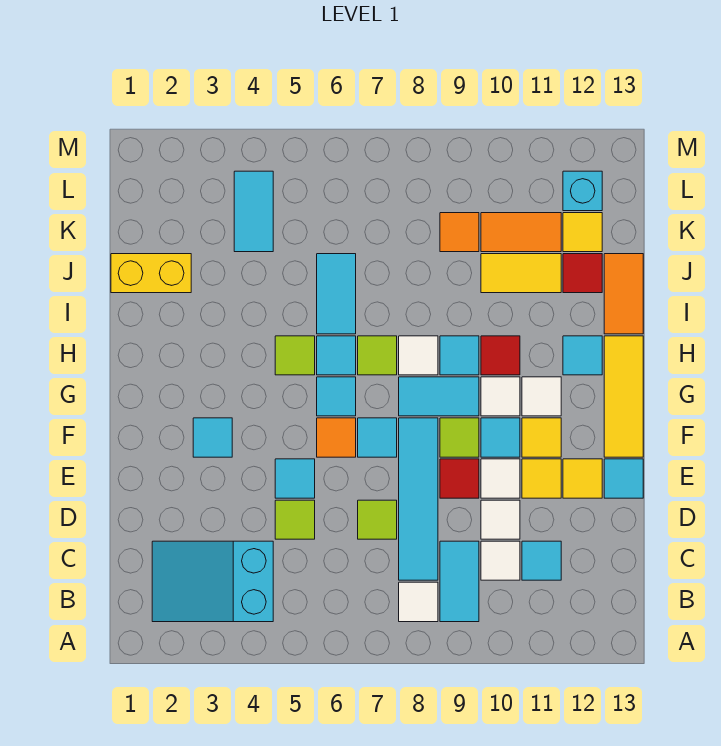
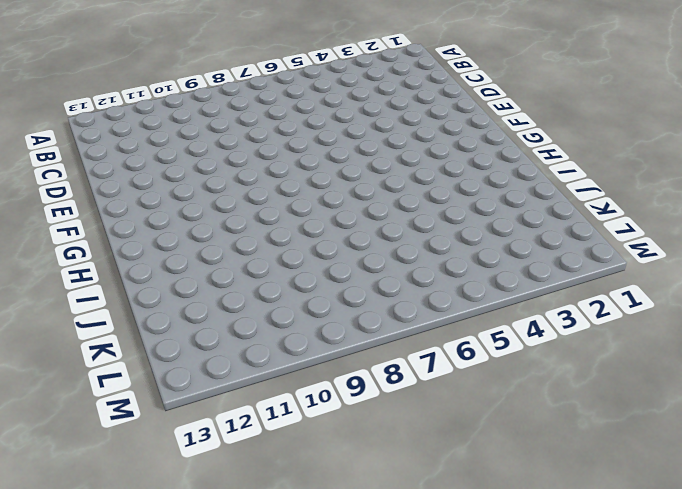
none -> cyan 2x3 slope [152,541,273,622]
none -> white 1x1 tile [399,582,438,622]
none -> cyan 1x2 tile [440,541,479,622]
none -> cyan 1x4 tile [399,418,438,580]

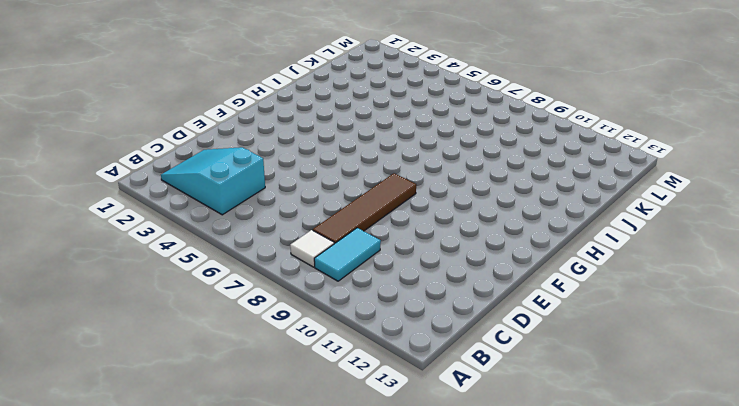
brown 1x4 tile [313,173,416,244] -> cyan 1x4 tile [399,418,438,580]
none -> white 1x1 tile [481,541,520,580]
none -> cyan 1x1 tile [522,541,561,580]
none -> lime 1x1 tile [275,500,315,539]
none -> lime 1x1 tile [358,500,397,539]

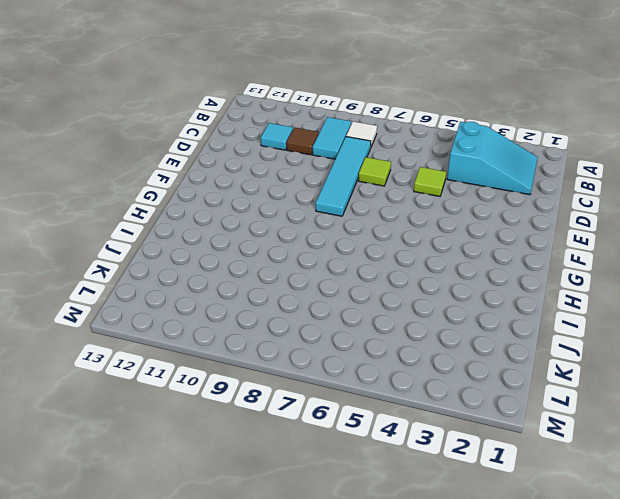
brown 1x1 tile [286,127,319,155] -> white 1x1 tile [481,541,520,580]
none -> white 1x1 tile [481,500,520,539]
none -> cyan 1x1 tile [275,459,315,498]
none -> red 1x1 tile [440,459,479,498]
none -> white 1x1 tile [481,459,520,498]

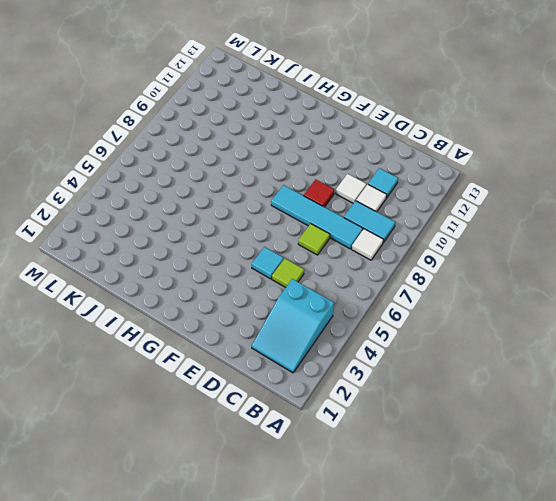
none -> white 1x1 tile [481,459,520,498]
none -> yellow 1x1 tile [522,459,561,498]
none -> yellow 1x1 tile [563,459,602,498]
none -> cyan 1x1 tile [604,459,643,498]

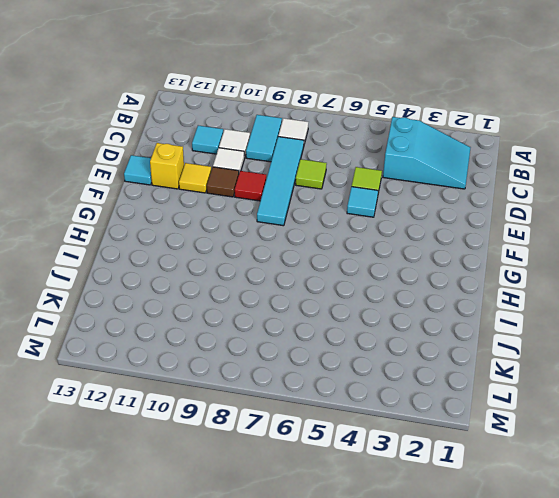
brown 1x1 tile [207,167,239,197] -> white 1x1 tile [481,459,520,498]
yellow 1x1 brick [150,143,184,189] -> yellow 1x1 tile [563,459,602,498]
none -> cyan 1x1 tile [193,418,232,457]
none -> orange 1x1 tile [317,418,356,457]
none -> cyan 1x1 tile [358,418,397,457]
none -> lime 1x1 tile [440,418,479,457]

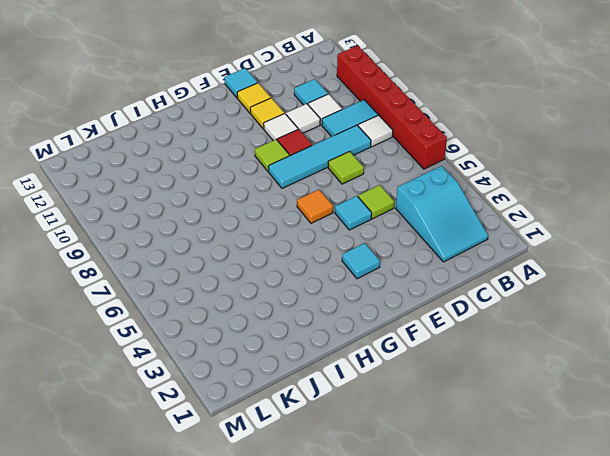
red 1x6 brick [337,45,447,169] -> none
none -> cyan 1x1 tile [358,418,397,457]
none -> cyan 1x1 tile [481,418,520,457]
none -> yellow 1x1 tile [522,418,561,457]
none -> yellow 1x3 tile [604,336,643,457]

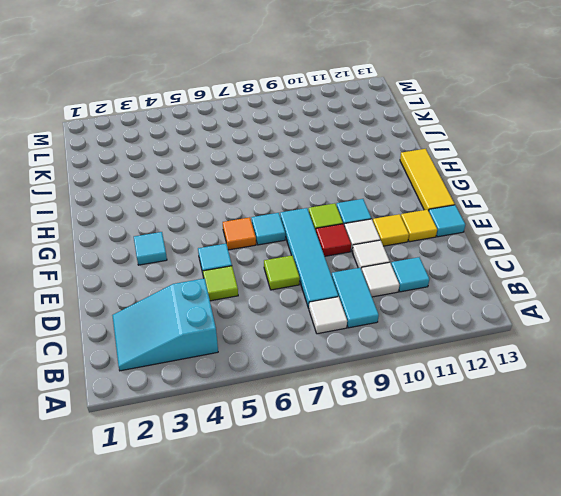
none -> yellow 1x1 tile [522,418,561,457]
none -> cyan 1x1 tile [317,377,356,416]
none -> cyan 1x2 tile [399,377,479,416]
none -> white 1x1 tile [481,377,520,416]

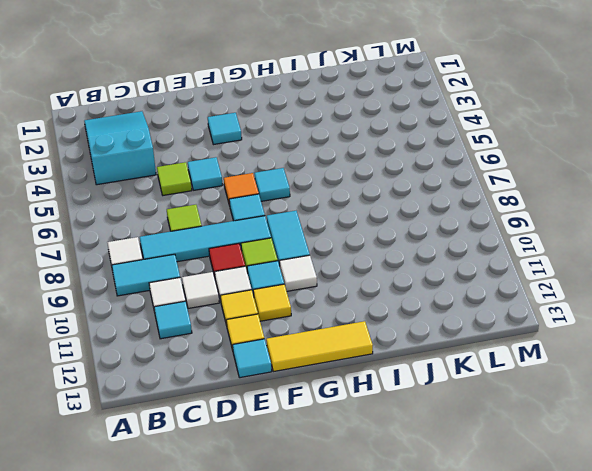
none -> white 1x1 tile [522,377,561,416]
none -> lime 1x1 tile [275,336,315,375]
none -> cyan 1x1 tile [317,336,356,375]
none -> lime 1x1 tile [358,336,397,375]

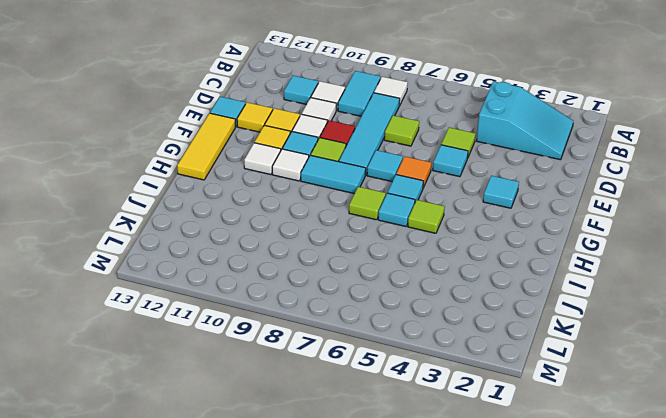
none -> white 1x1 tile [399,336,438,375]
none -> cyan 1x1 tile [440,336,479,375]
none -> red 1x1 tile [481,336,520,375]
none -> cyan 1x1 tile [563,336,602,375]

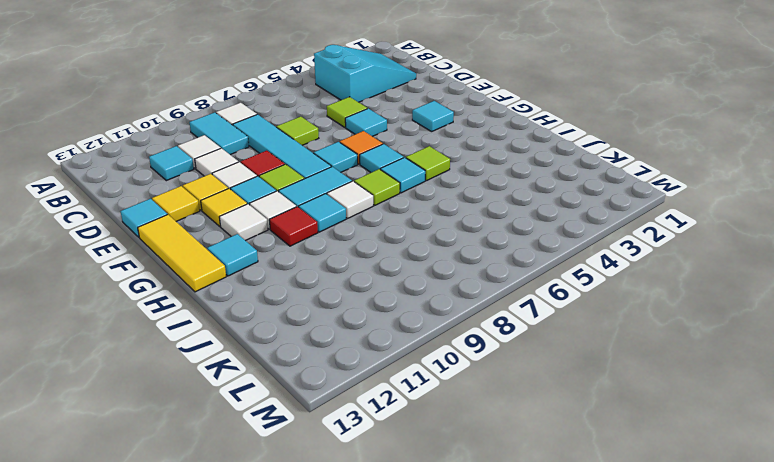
none -> cyan 1x2 tile [317,254,356,334]
none -> orange 1x2 tile [604,254,643,334]
none -> yellow 1x2 brick [111,254,191,293]
none -> yellow 1x2 tile [481,254,561,293]

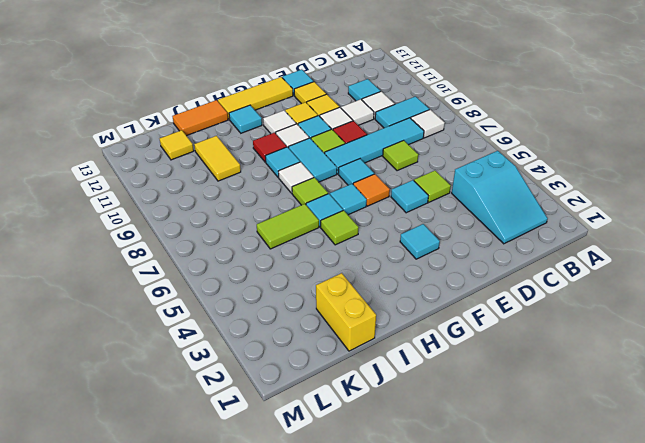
lime 1x2 tile [257,204,319,249] -> cyan 1x2 tile [317,254,356,334]
none -> red 1x1 tile [563,254,602,293]
none -> cyan 1x2 tile [234,171,273,252]
none -> orange 1x1 tile [440,213,479,252]
none -> orange 1x2 tile [481,213,561,252]

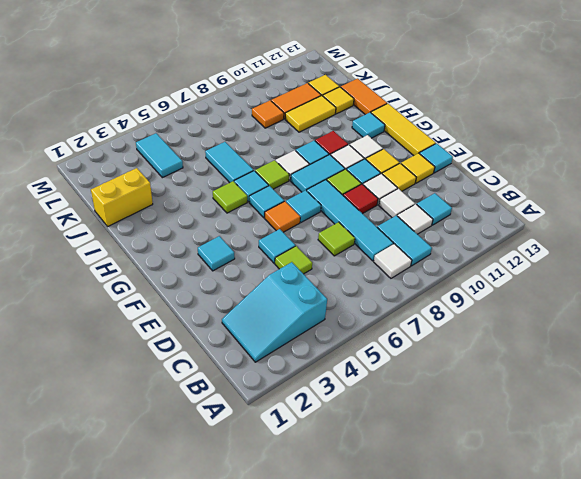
yellow 1x1 tile [323,87,354,114] -> red 1x1 tile [563,254,602,293]
none -> cyan 1x1 brick [563,171,602,211]

